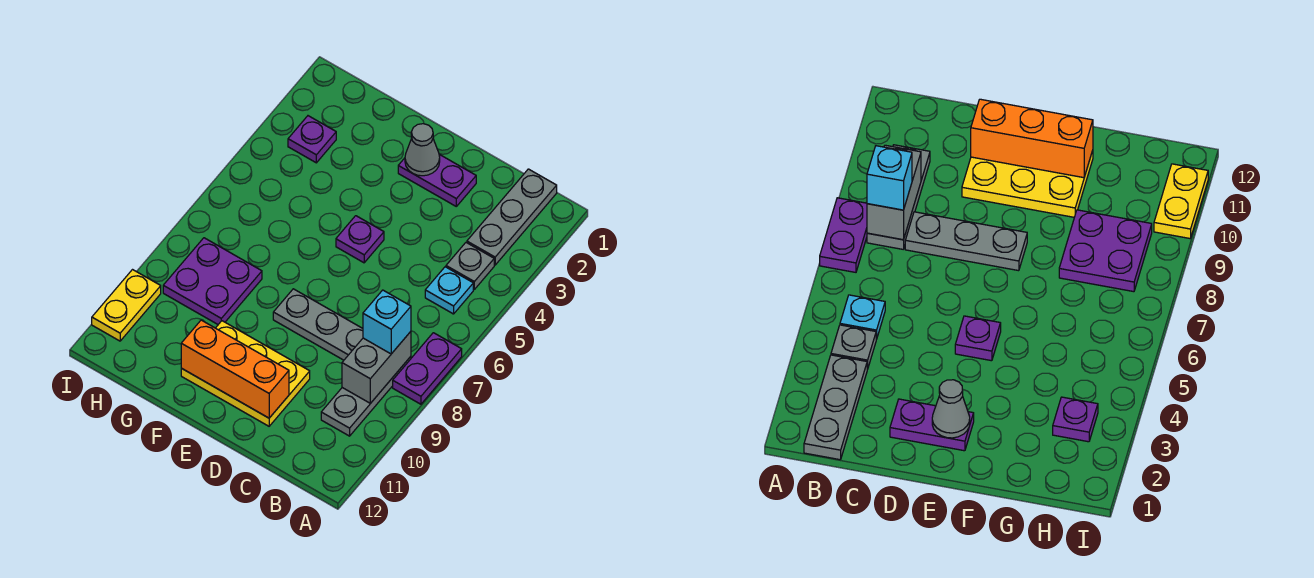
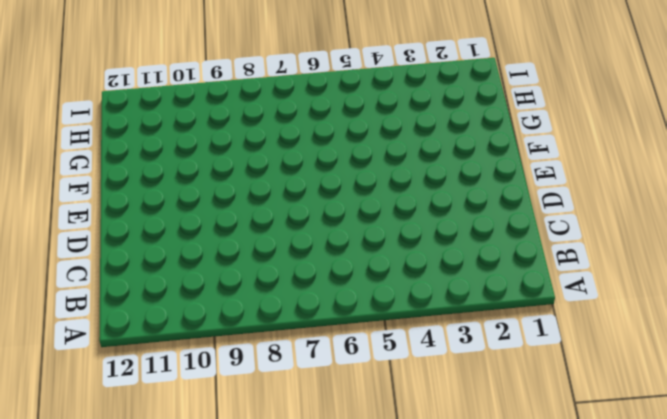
none -> purple 1x2 plate [393,333,462,404]
none -> grey 1x3 plate [467,169,557,265]
none -> grey 1x1 plate [446,243,494,289]

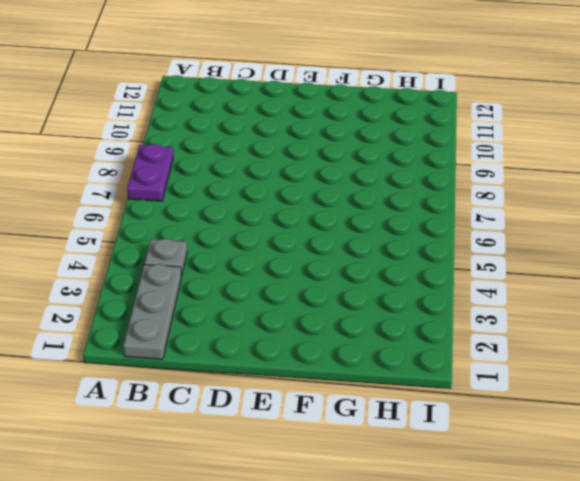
none -> cyan 1x1 plate [425,267,473,314]
none -> grey 1x3 plate [321,357,411,436]
none -> grey 1x3 plate [273,289,363,360]

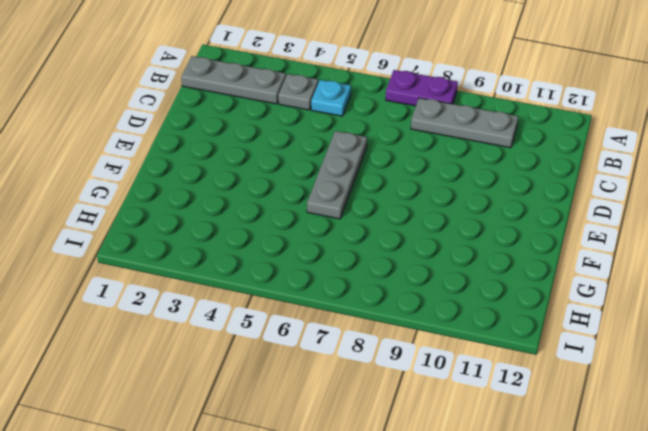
grey 1x3 plate [307,131,367,219] -> grey 1x3 plate moved to [273,289,363,360]
none -> purple 1x2 plate [398,154,476,206]
none -> yellow 2x3 plate [181,321,310,426]
none -> purple 1x1 plate [336,216,384,263]

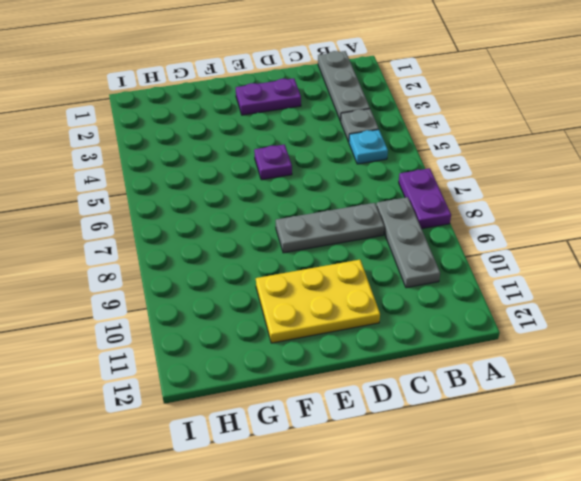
none -> purple 2x2 plate [163,238,262,324]
none -> purple 1x1 plate [288,116,336,163]
none -> yellow 1x2 plate [92,270,161,341]

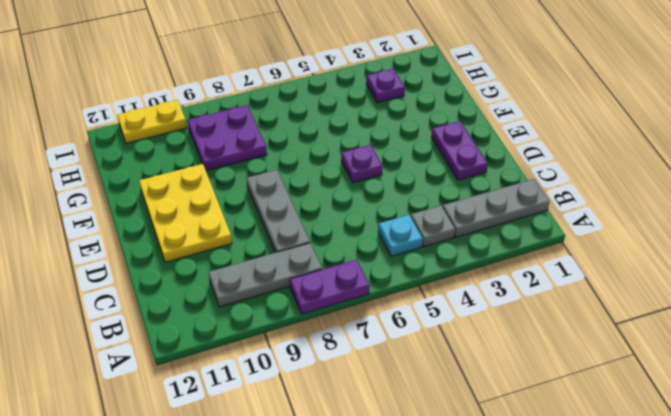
none -> grey 1x2 brick [342,332,411,403]
none -> orange 1x3 brick [181,320,289,418]
none -> grey 1x1 cone [405,124,440,176]

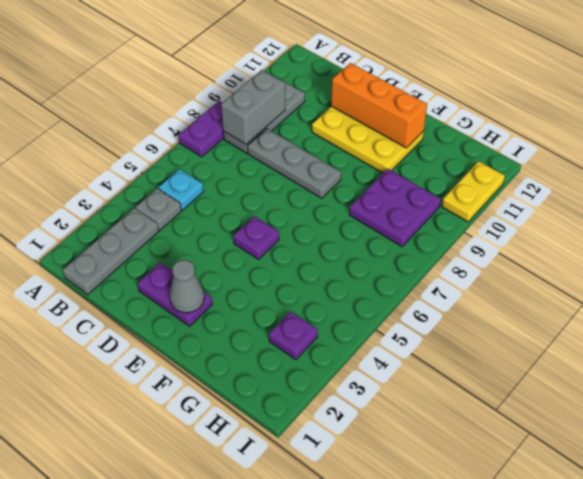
none -> cyan 1x1 brick [363,290,411,354]

